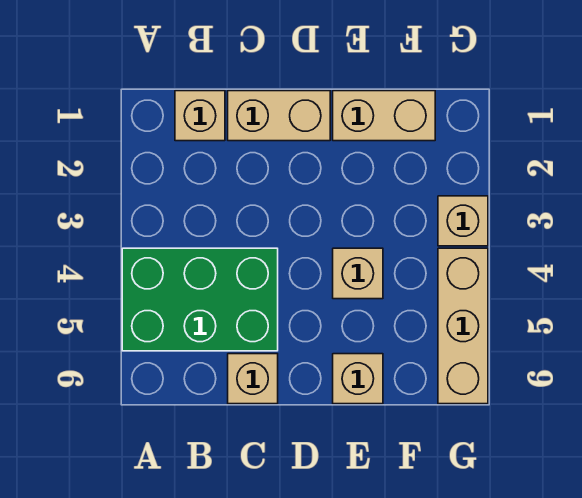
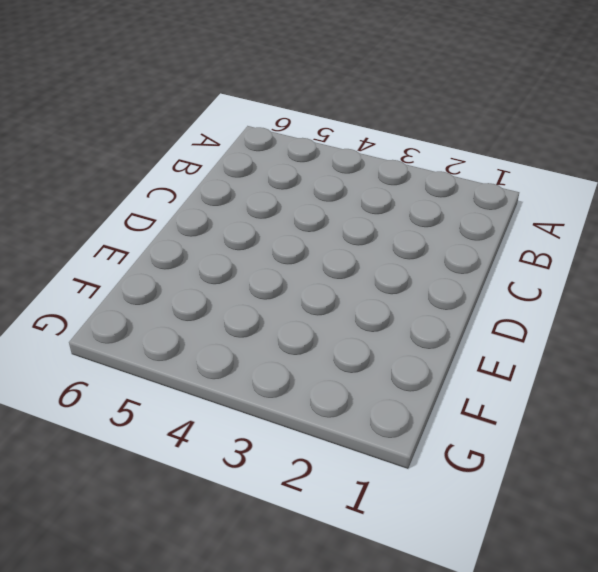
none -> green 2x3 brick [122,248,278,351]
none -> tan 1x1 brick [175,91,225,141]

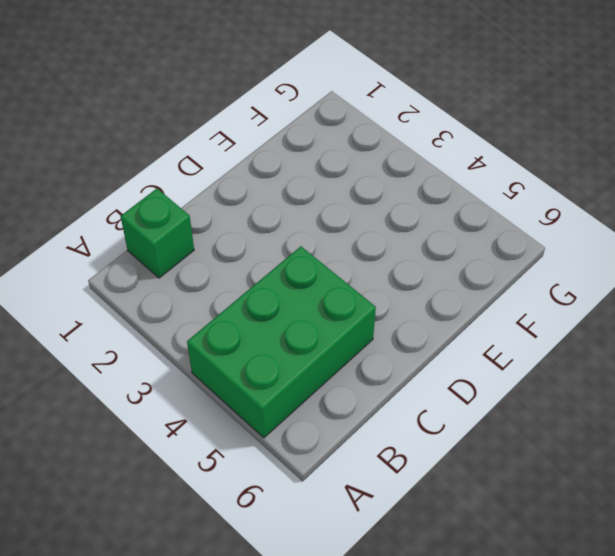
green 1x1 brick [121,189,194,278] -> tan 1x1 brick [175,91,225,141]
none -> tan 1x2 brick [228,91,330,141]
none -> tan 1x1 brick [228,354,278,404]

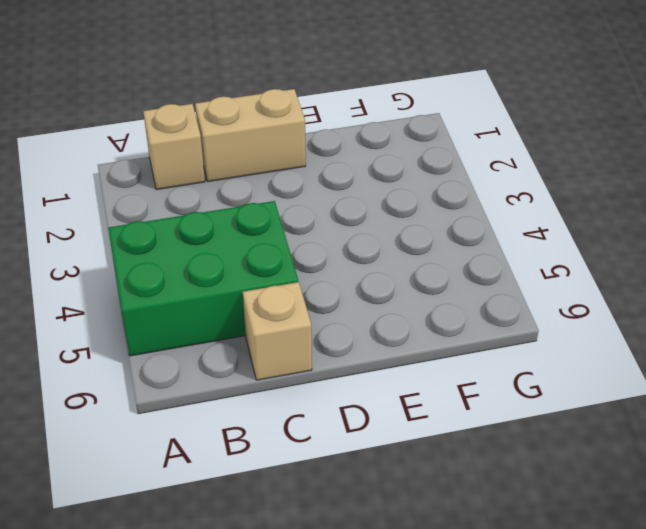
none -> tan 1x2 brick [333,91,435,141]
none -> tan 1x1 brick [333,248,383,299]

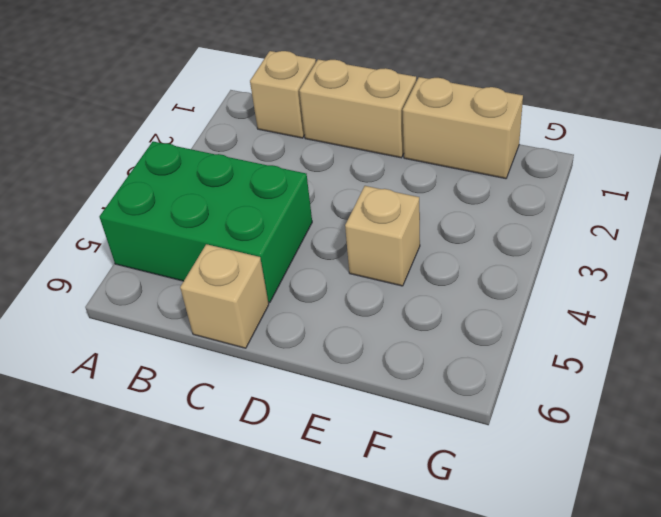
none -> tan 1x1 brick [333,354,383,404]
none -> tan 1x1 brick [438,196,488,246]

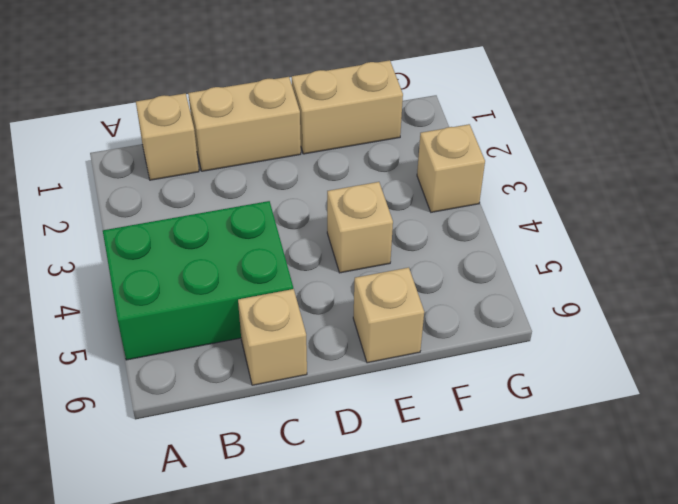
none -> tan 1x3 brick [438,248,488,404]

